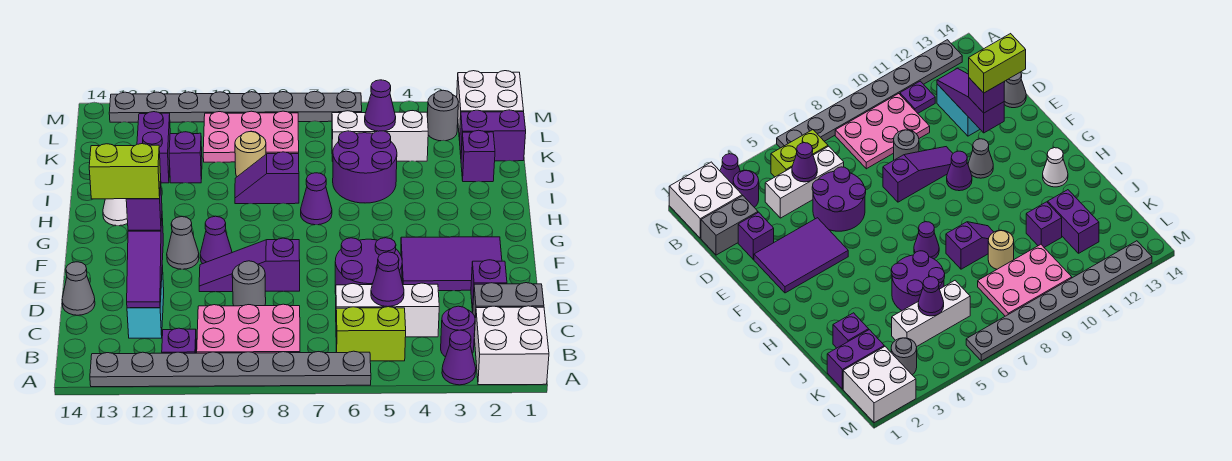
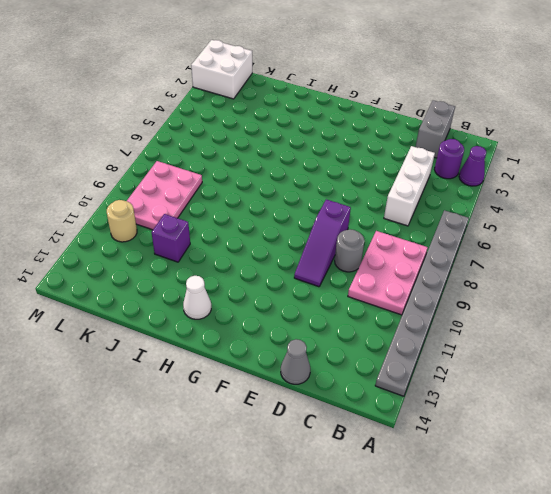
tan 1x1 round brick [107,200,137,242] -> tan 1x1 round brick moved to [235,131,266,177]
none -> white 2x2 brick [474,306,549,385]
none -> lime 1x2 brick [336,307,406,361]
none -> purple 1x1 plate [162,328,196,353]
none -> cyan 1x2 brick [127,265,164,338]

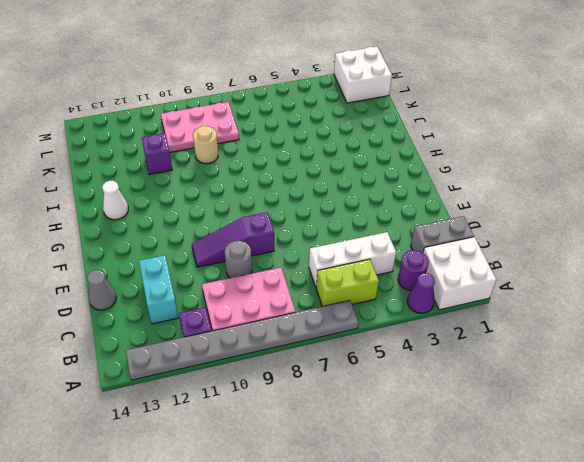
none -> purple 1x1 brick [471,260,507,312]
none -> purple 2x2 round brick [335,238,402,294]
none -> purple 2x3 tile [401,237,502,291]
none -> purple 1x1 cone [200,216,232,264]

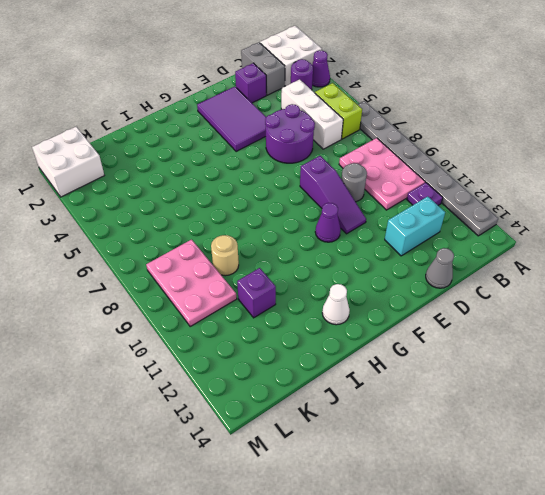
none -> grey 1x1 cone [167,217,199,269]
none -> purple 1x1 cone [301,173,332,225]
none -> purple 2x2 round brick [333,131,397,203]
none -> purple 1x2 slope [235,152,299,204]

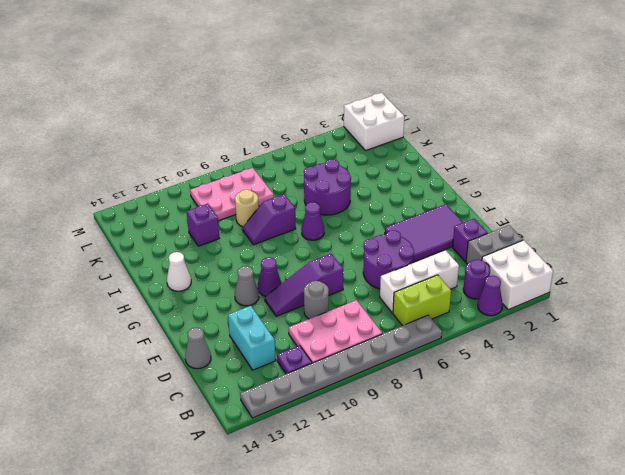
none -> purple 1x1 brick [461,130,495,182]
none -> purple 1x2 brick [137,112,170,183]
none -> purple 1x2 brick [460,110,526,161]
none -> white 1x3 brick [332,111,428,161]

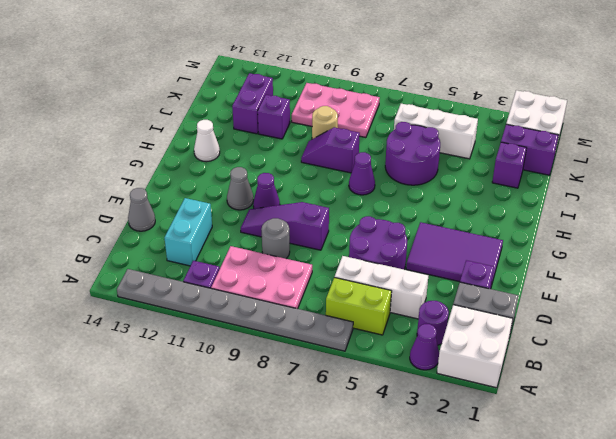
none -> grey 1x1 round brick [427,90,458,141]
none -> grey 1x8 plate [109,91,362,122]
none -> purple 1x1 cone [371,252,404,307]
none -> purple 1x3 slope [127,218,163,308]

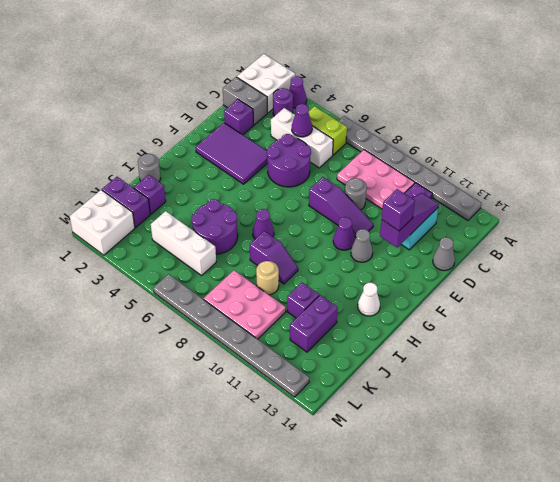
grey 1x1 round brick [138,154,161,182] -> grey 1x1 round brick moved to [427,90,458,141]
none -> purple 1x1 cone [365,80,396,131]
none -> lime 1x2 brick [89,144,161,199]

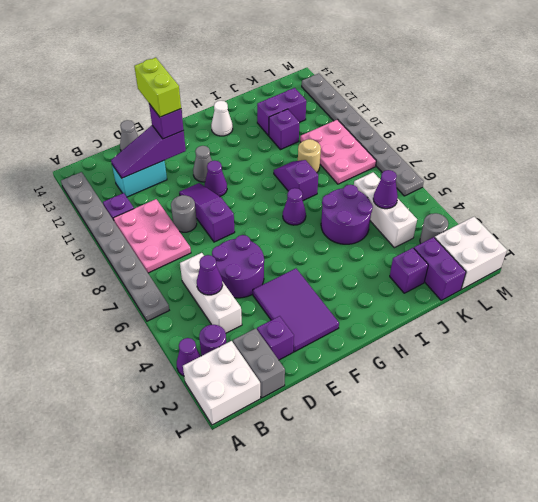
none -> lime 1x2 brick [336,307,406,361]

